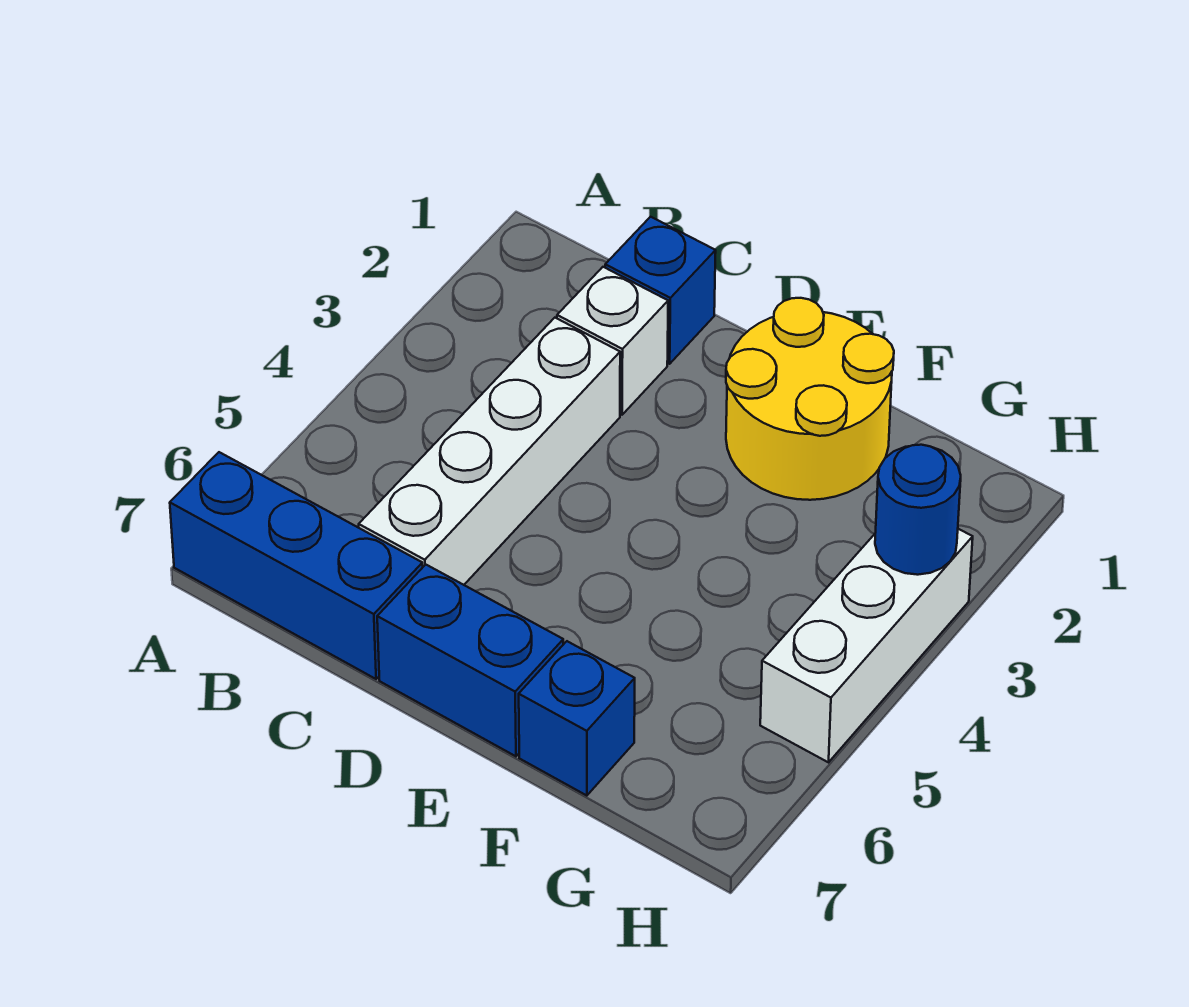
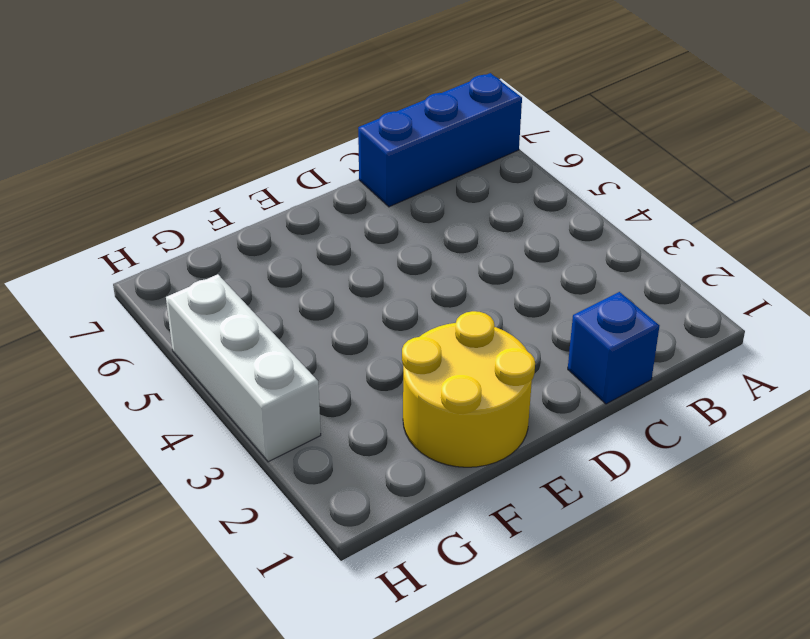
none -> white 1x1 brick [557,267,668,415]
none -> white 1x4 brick [359,318,620,585]

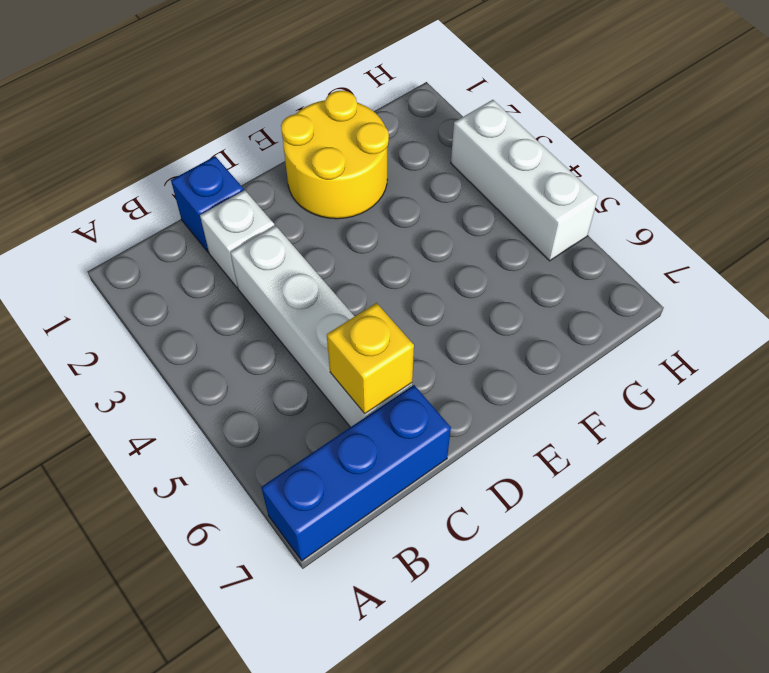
yellow 1x1 brick [327,303,414,414] -> none
none -> blue 1x2 brick [377,565,563,756]
none -> blue 1x1 brick [519,641,635,796]

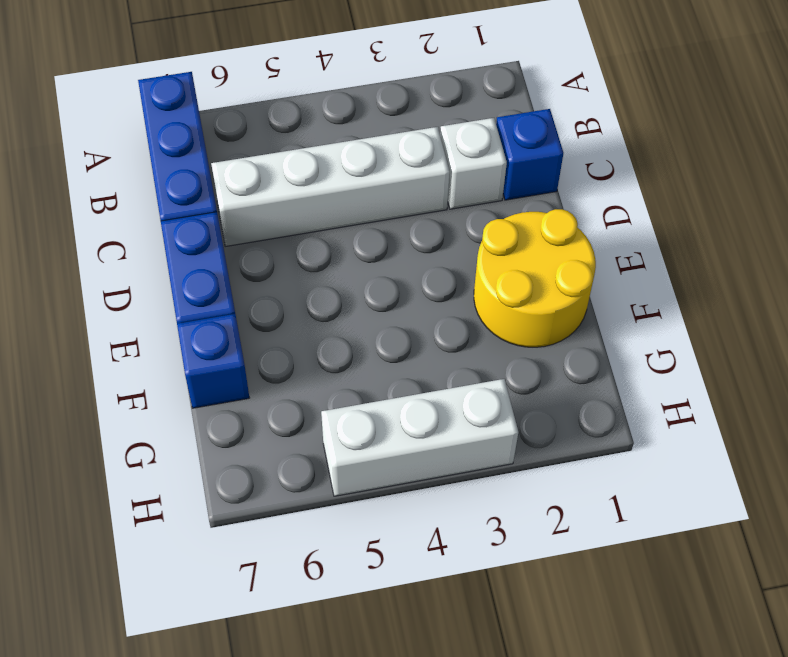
none -> blue 1x1 round brick [875,445,961,575]

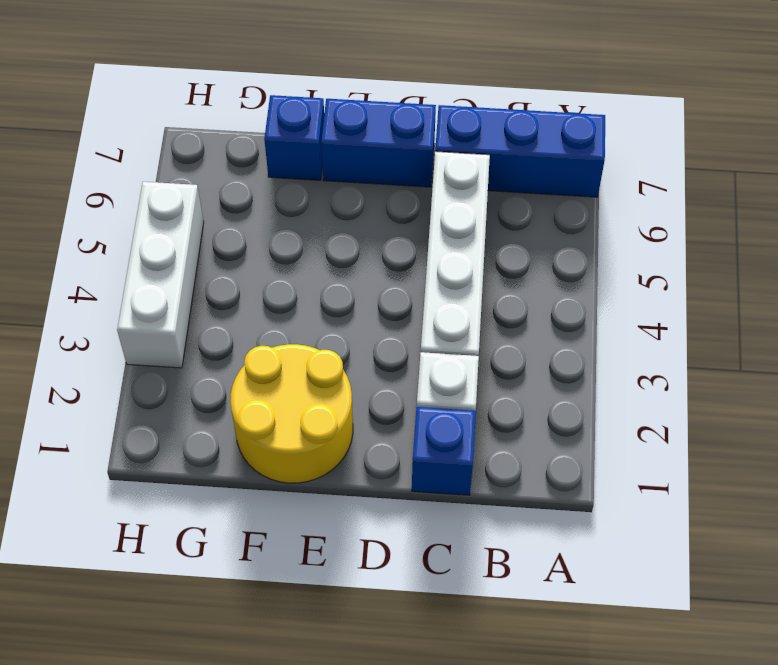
none -> blue 1x1 round brick [875,445,961,575]

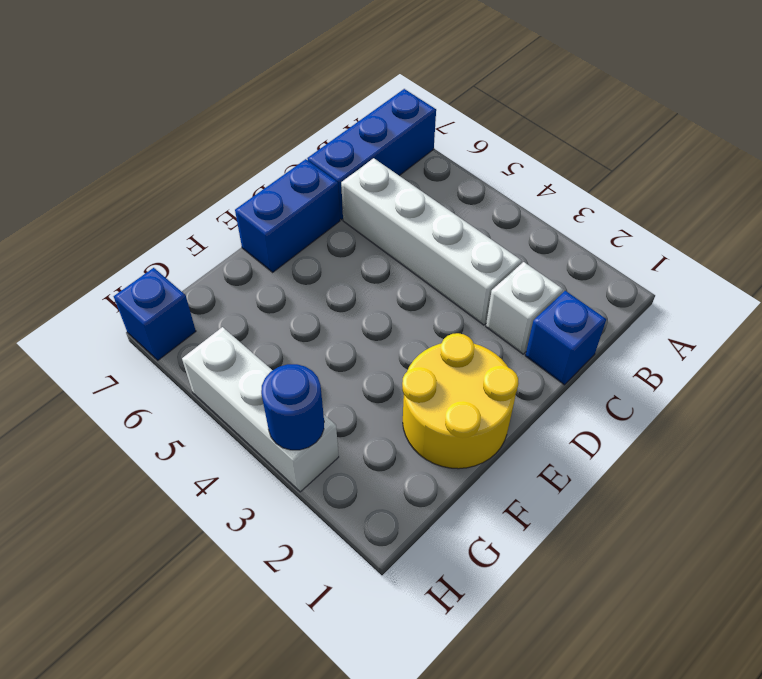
blue 1x1 brick [114,268,196,360] -> blue 1x1 brick moved to [519,641,635,796]

